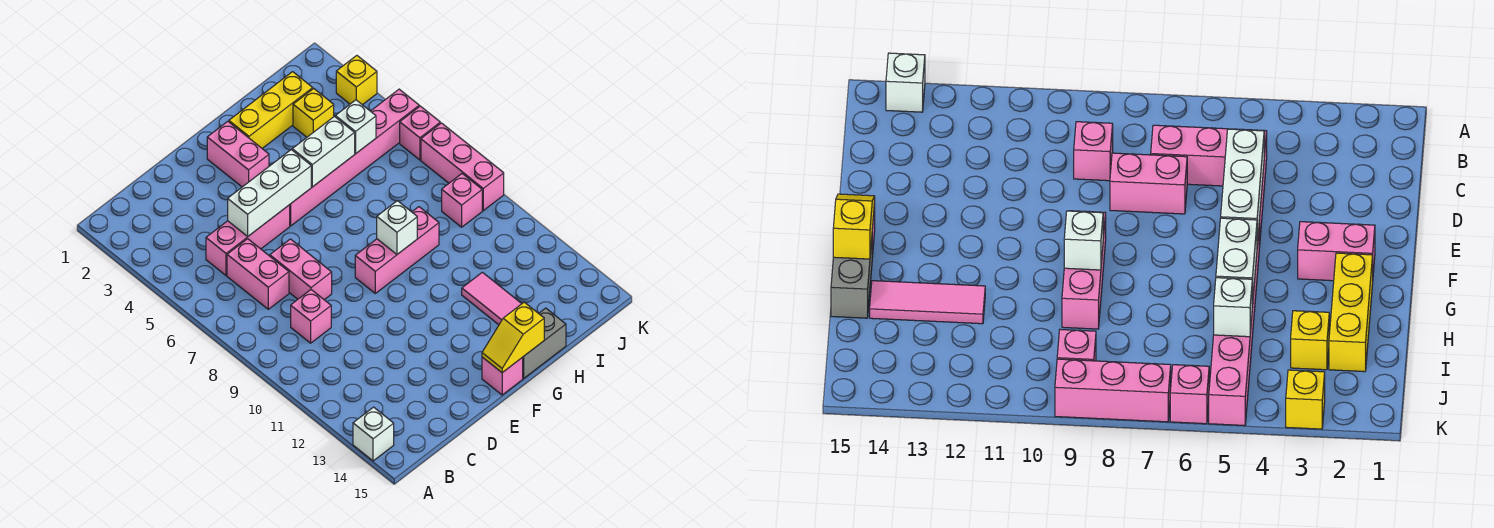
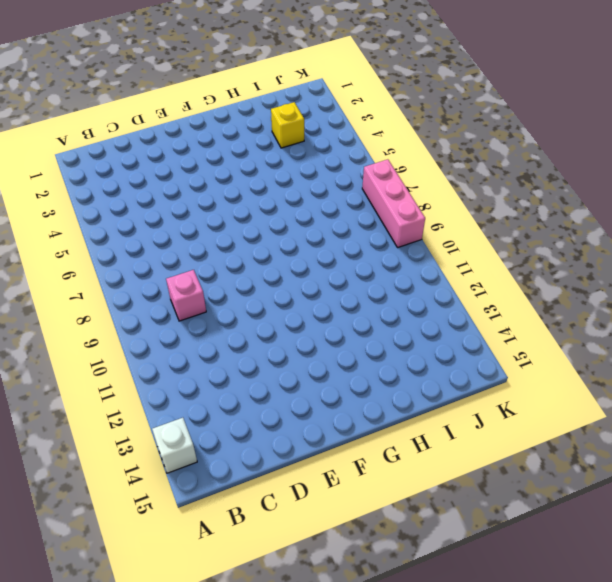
none -> pink 1x3 brick [206,205,290,275]
none -> pink 1x2 brick [227,239,289,309]
none -> pink 1x2 brick [270,239,332,300]

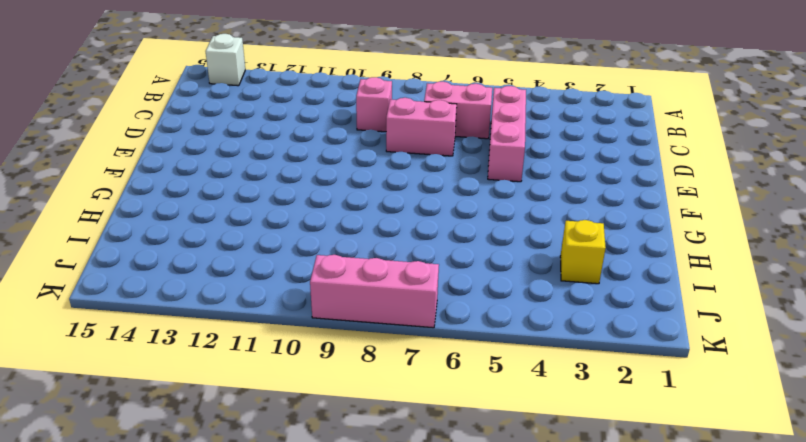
none -> pink 1x2 brick [207,121,269,187]
none -> pink 1x6 brick [290,89,419,226]
none -> pink 1x3 brick [355,207,439,293]

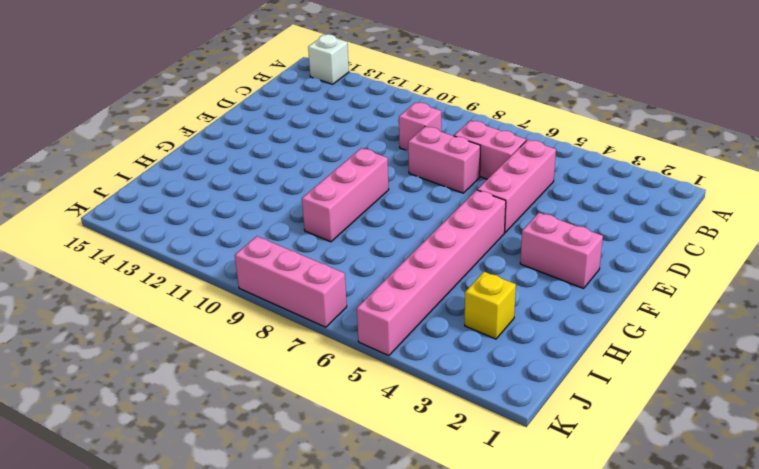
none -> pink 1x1 brick [482,357,523,395]
none -> yellow 1x3 brick [229,72,313,148]
none -> grey 1x2 brick [523,308,566,378]

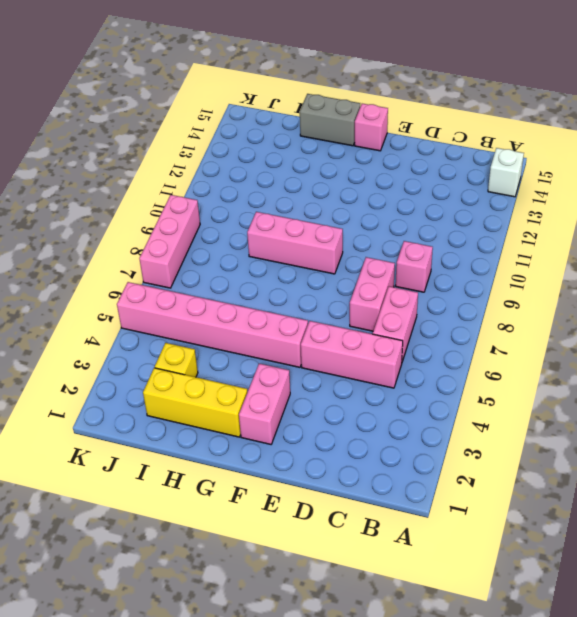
none -> pink 1x3 tile [462,272,521,325]
none -> pink 1x1 brick [442,174,482,227]
none -> yellow 1x1 brick [336,56,377,105]

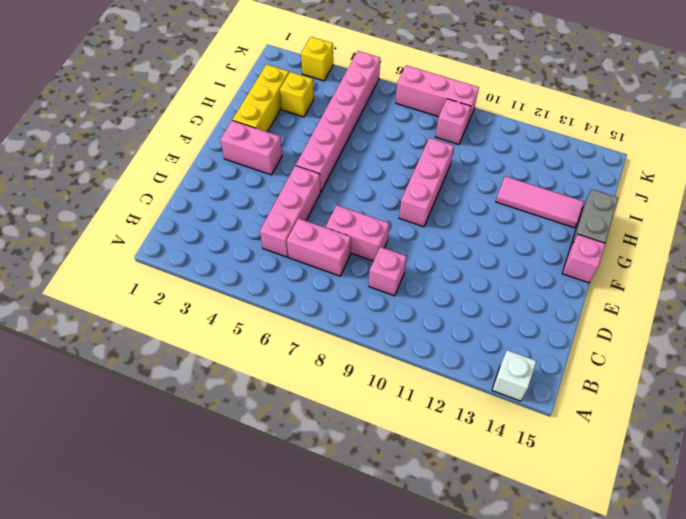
none -> pink 1x1 brick [400,106,440,160]
none -> white 1x3 brick [228,150,311,236]
none -> yellow 1x2 slope [482,302,544,373]

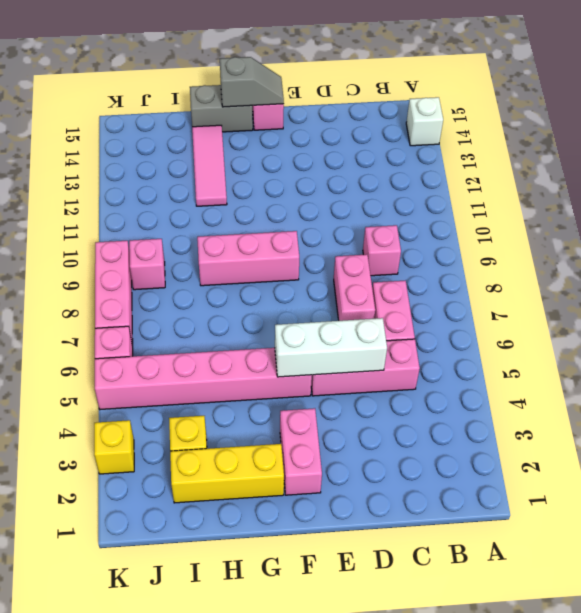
grey 1x2 slope [220,57,284,107] -> yellow 1x2 slope [482,302,544,373]
none -> white 1x2 brick [292,116,355,187]
none -> white 1x1 brick [377,201,417,254]
none -> white 1x1 brick [335,100,376,154]

